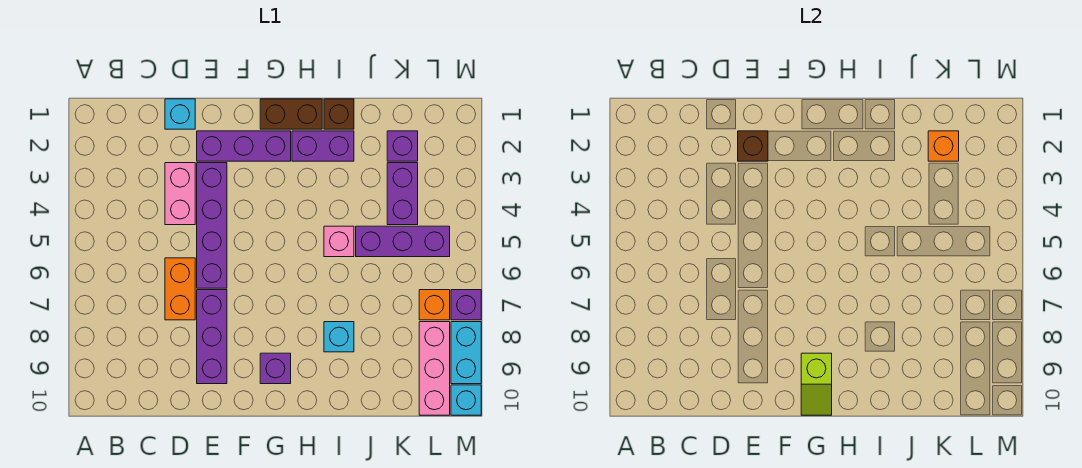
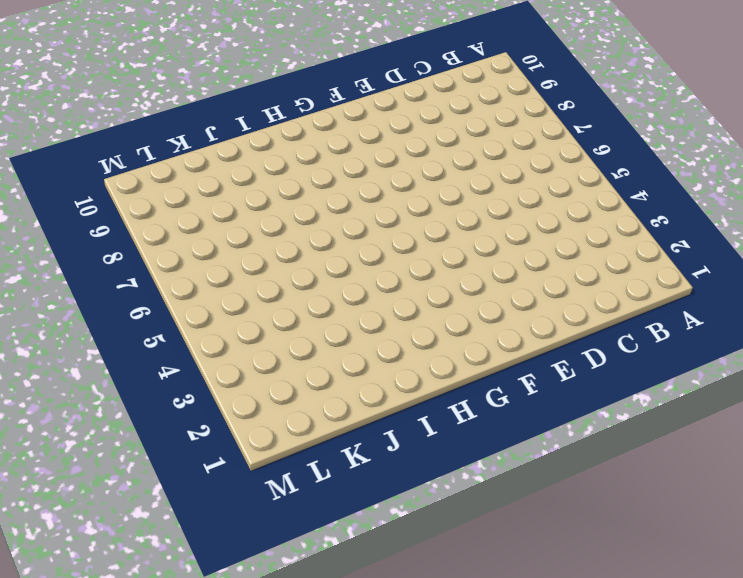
none -> cyan 1x1 brick [165,99,195,129]
none -> pink 1x2 brick [165,163,195,225]
none -> orange 1x2 brick [165,258,195,320]

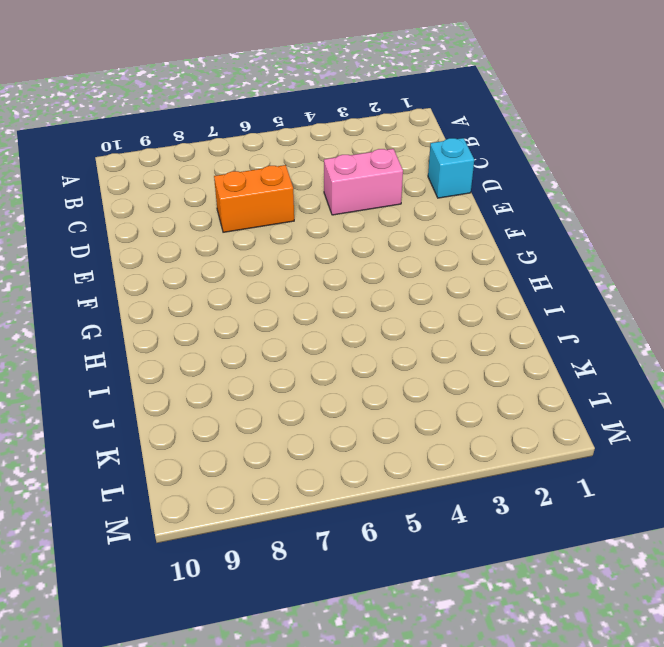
none -> purple 1x3 brick [197,131,291,161]
none -> purple 1x4 brick [197,163,227,288]
none -> purple 1x3 brick [197,290,227,384]

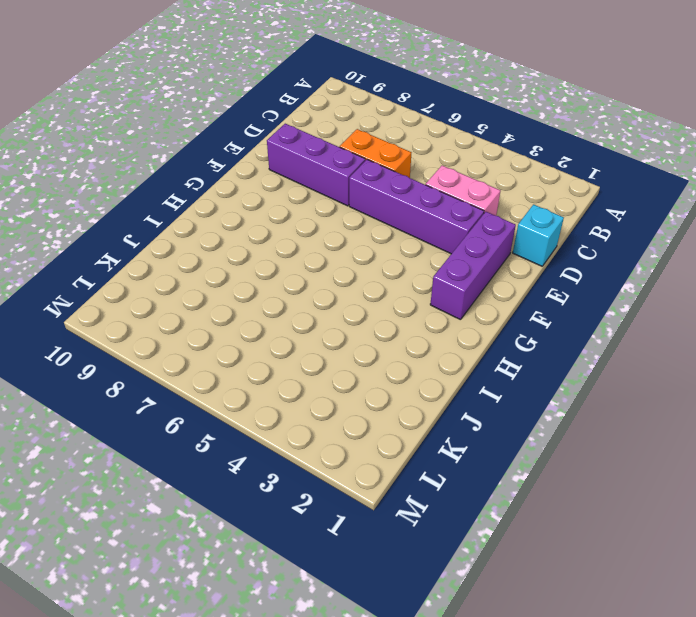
none -> brown 1x2 brick [260,99,322,129]
none -> purple 1x1 brick [260,353,291,384]
none -> purple 1x2 brick [292,131,354,161]

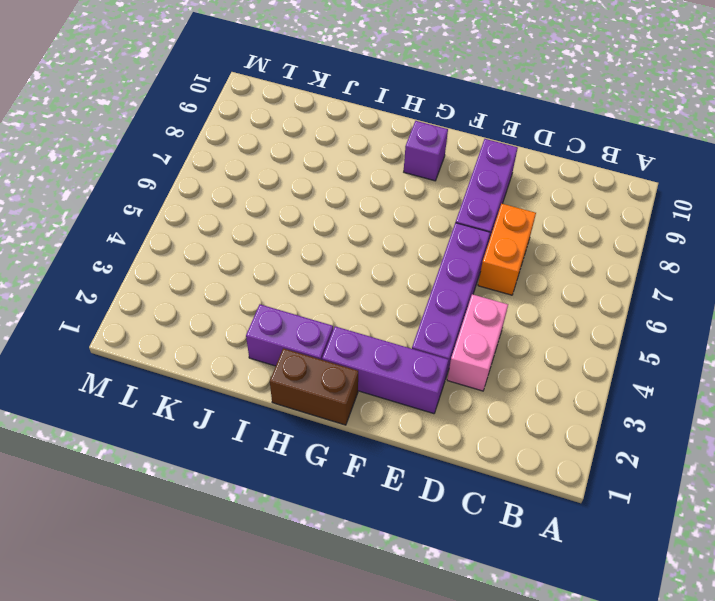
none -> cyan 1x1 brick [165,99,195,129]
none -> brown 1x1 brick [324,99,354,129]
none -> pink 1x1 brick [324,226,354,257]

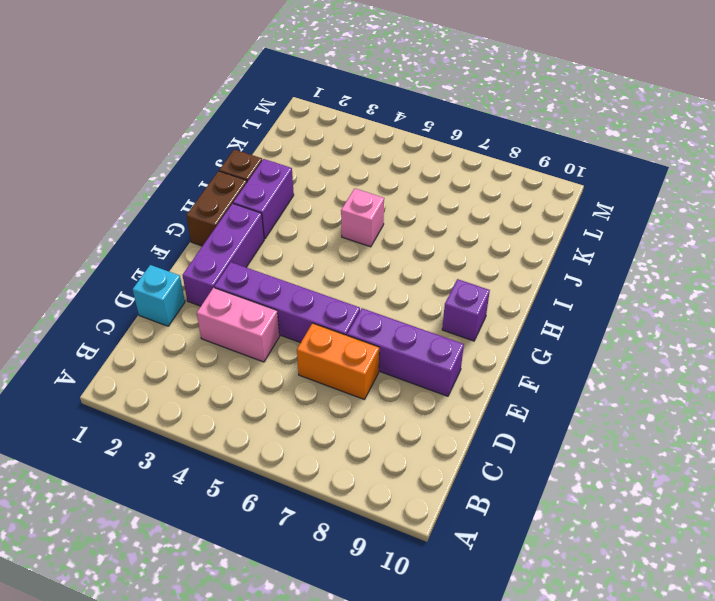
none -> cyan 1x1 brick [324,322,354,352]
none -> purple 1x3 brick [356,226,450,257]
none -> purple 1x1 brick [387,131,418,161]

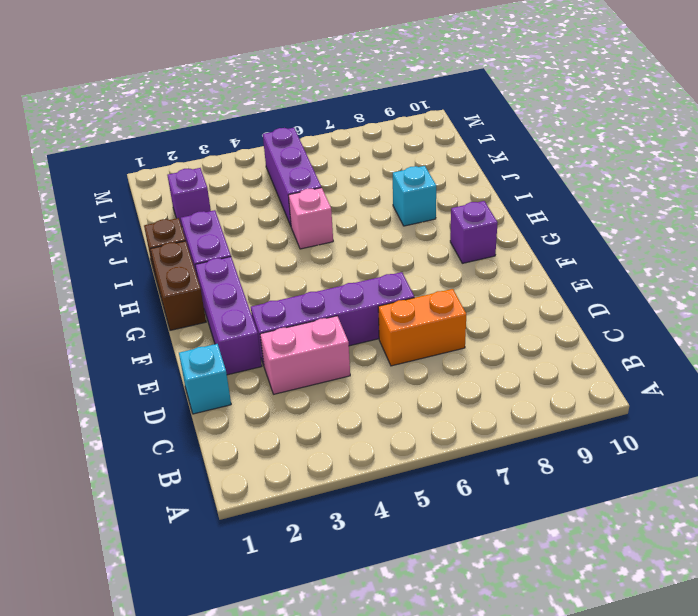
none -> purple 1x3 brick [197,290,227,384]
none -> purple 1x2 brick [387,163,418,225]
none -> orange 1x1 brick [419,290,450,320]

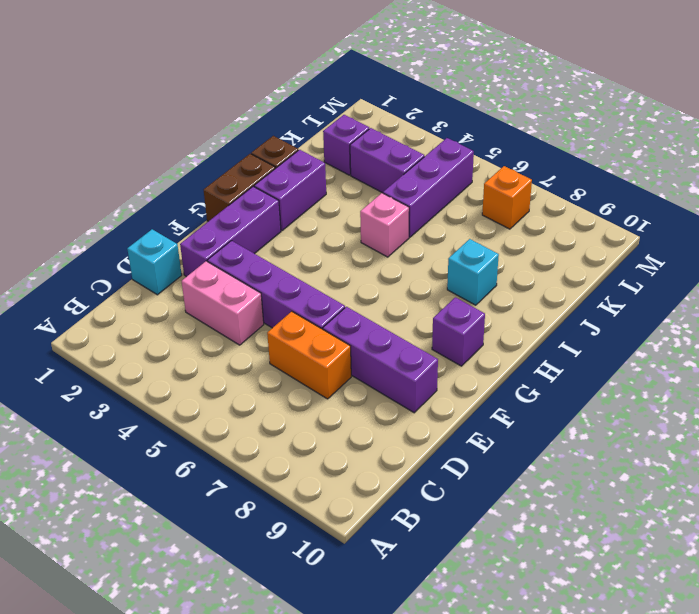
none -> pink 1x3 brick [419,322,450,415]
none -> purple 1x1 brick [451,290,481,320]
none -> cyan 1x2 brick [451,322,481,384]

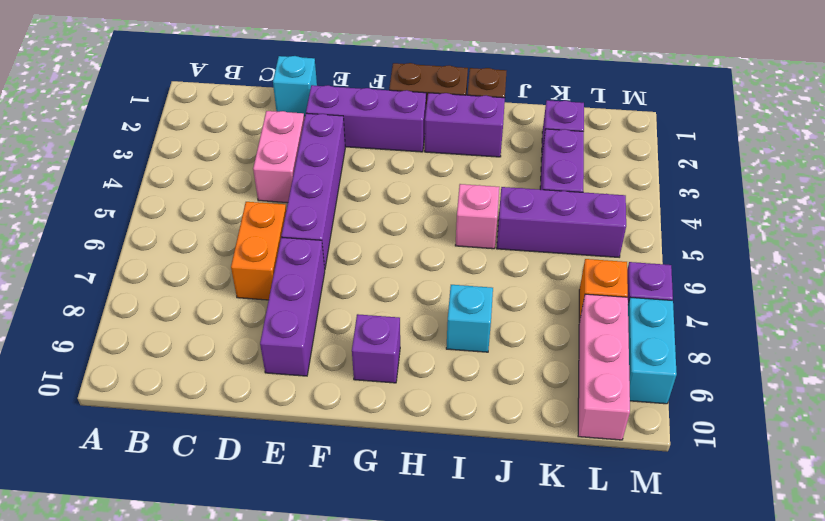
none -> cyan 1x1 brick [451,385,481,415]
none -> brown 1x1 brick [738,131,768,161]
none -> lime 1x2 slope [801,353,832,415]

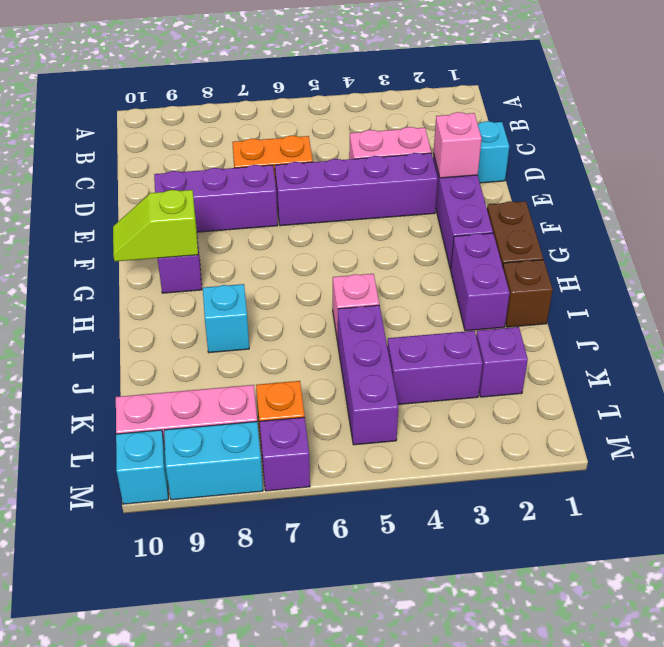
pink 1x1 brick [434,112,482,178] -> brown 1x1 brick [738,131,768,161]
none -> orange 1x1 brick [928,131,959,161]

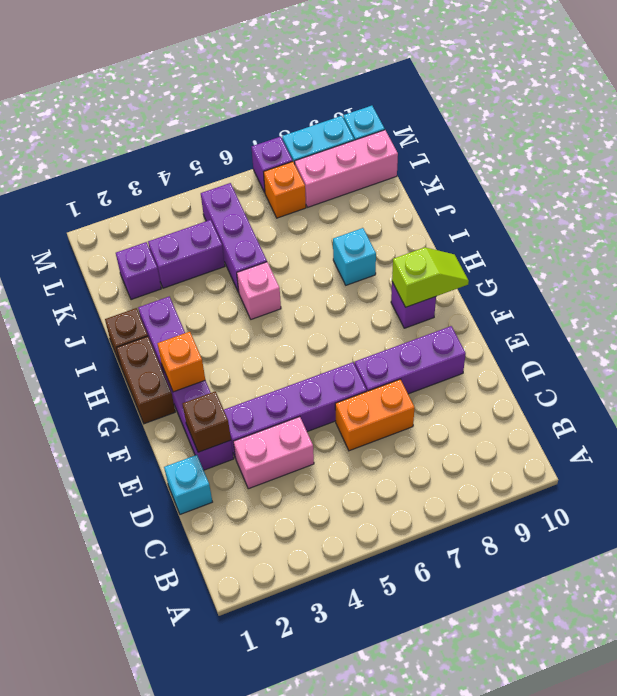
orange 1x1 brick [157,332,205,392] -> orange 1x1 brick moved to [928,131,959,161]

